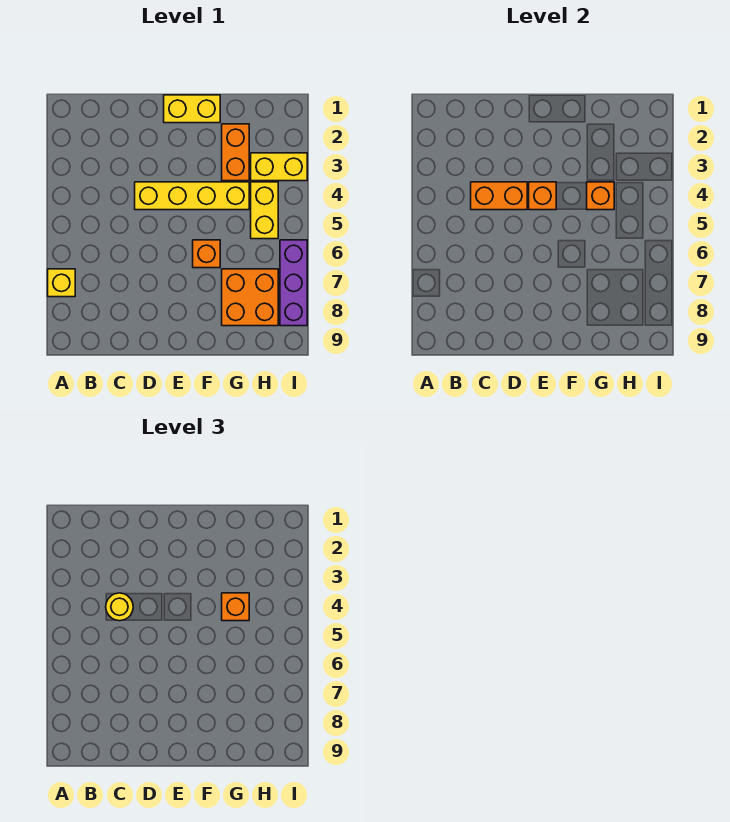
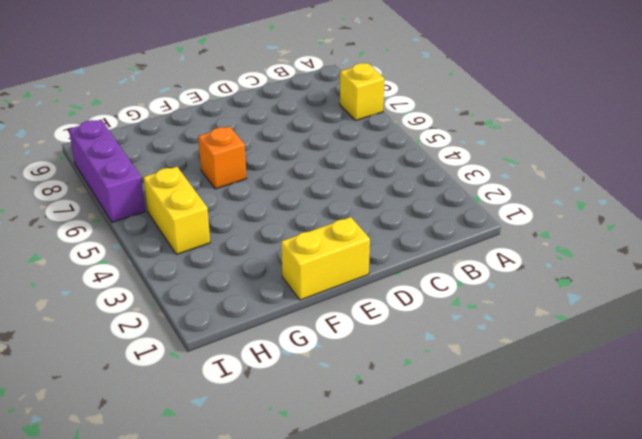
none -> yellow 1x4 brick [135,182,249,210]
none -> orange 1x2 brick [222,124,249,181]
none -> orange 2x2 brick [222,269,278,326]

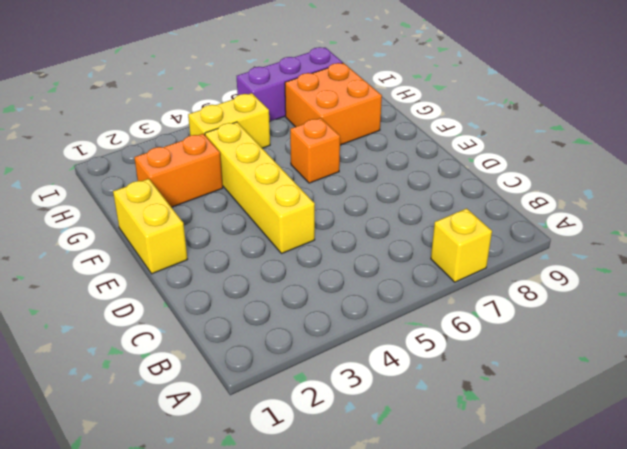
none -> yellow 1x2 brick [251,153,307,181]
none -> orange 1x2 brick [471,182,527,210]
none -> orange 1x1 brick [529,182,556,210]

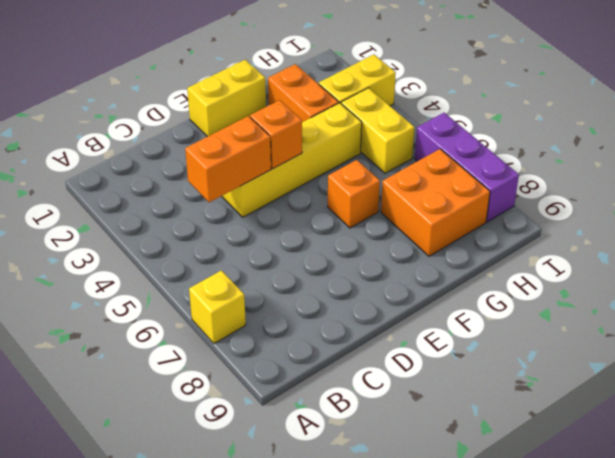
none -> orange 1x1 brick [587,182,614,210]
none -> yellow 1x1 round brick [106,593,133,621]
none -> orange 1x1 brick [222,593,249,621]

